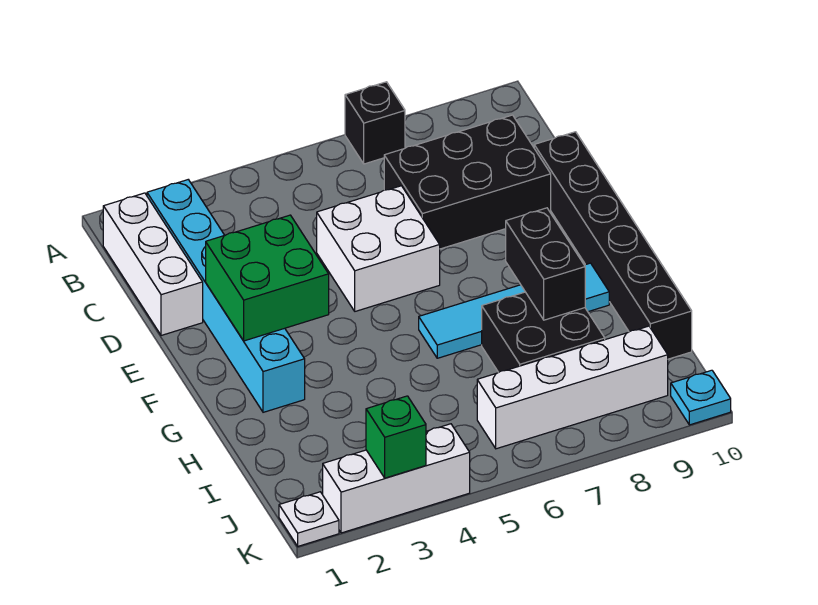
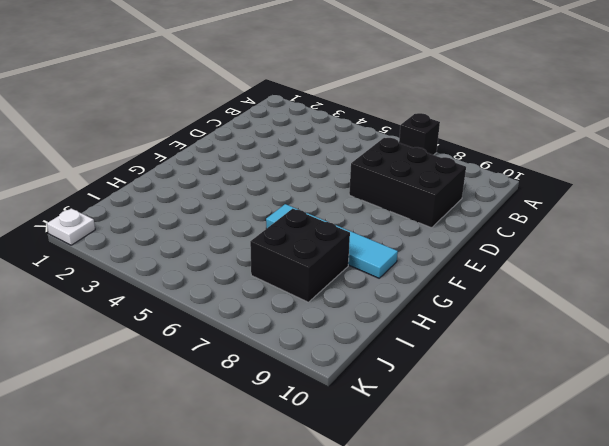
none -> white 1x3 brick [103,193,203,336]
none -> cyan 1x6 brick [147,180,305,412]
none -> white 2x2 brick [317,186,440,311]

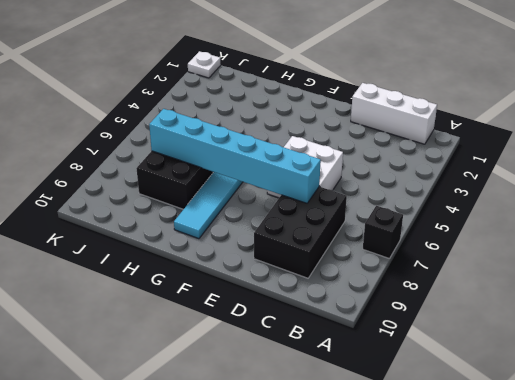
cyan 1x6 brick [149,109,321,203] -> cyan 1x6 brick moved to [147,180,305,412]
none -> black 1x6 brick [534,132,692,359]
none -> white 1x4 brick [477,326,668,449]
none -> white 1x3 brick [323,424,470,533]

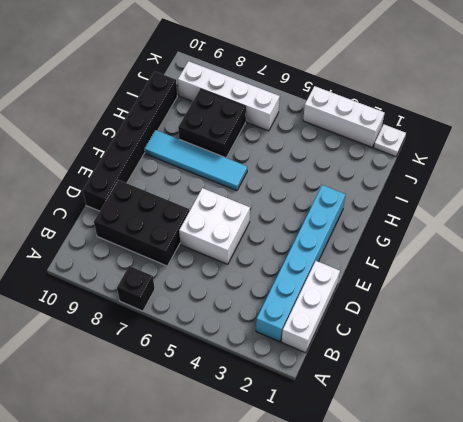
none -> cyan 1x1 plate [671,370,731,425]
none -> green 2x2 brick [206,215,329,341]
none -> black 1x2 brick [506,208,585,320]

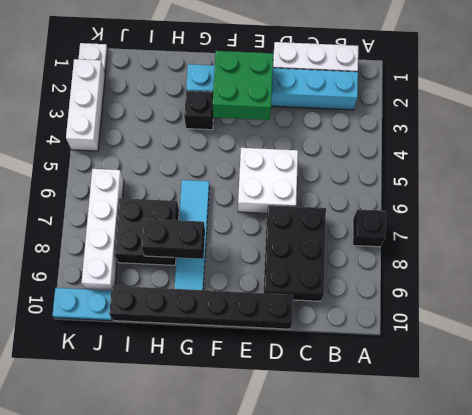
black 1x1 brick [184,91,213,130] -> none
cyan 1x2 plate [52,288,112,321] -> cyan 1x1 plate [671,370,731,425]
none -> green 1x1 brick [366,396,426,478]

